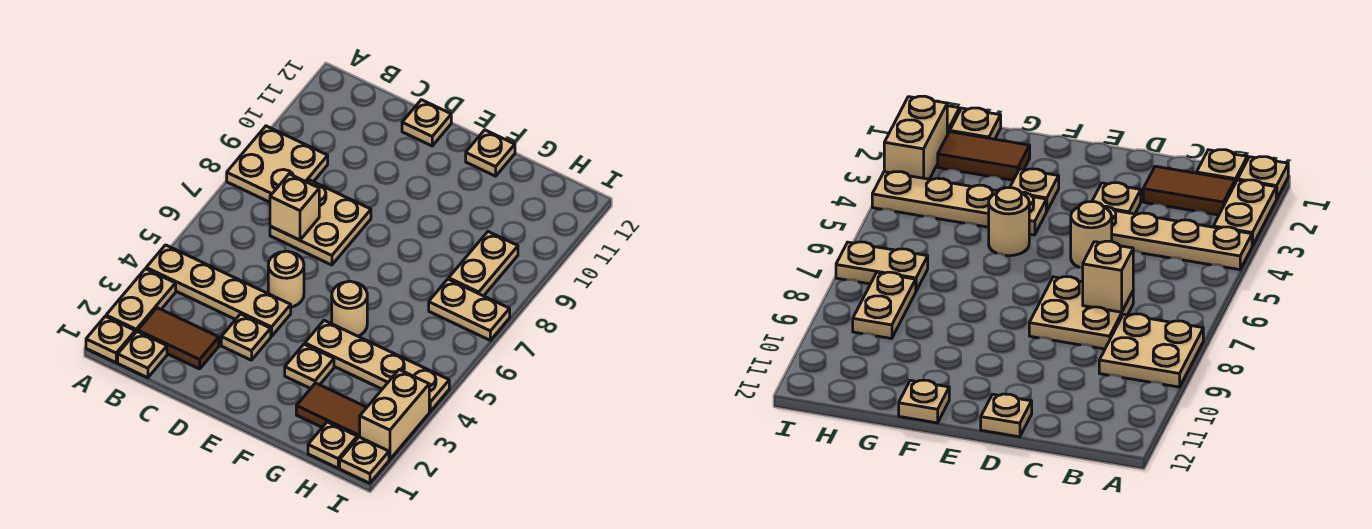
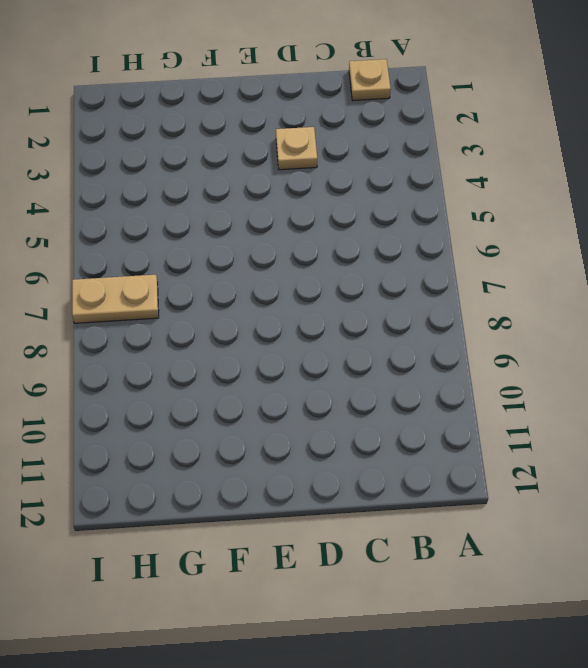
none -> tan 1x1 plate [86,316,135,363]
none -> tan 1x2 plate [106,269,176,333]
none -> tan 1x4 plate [146,245,291,336]

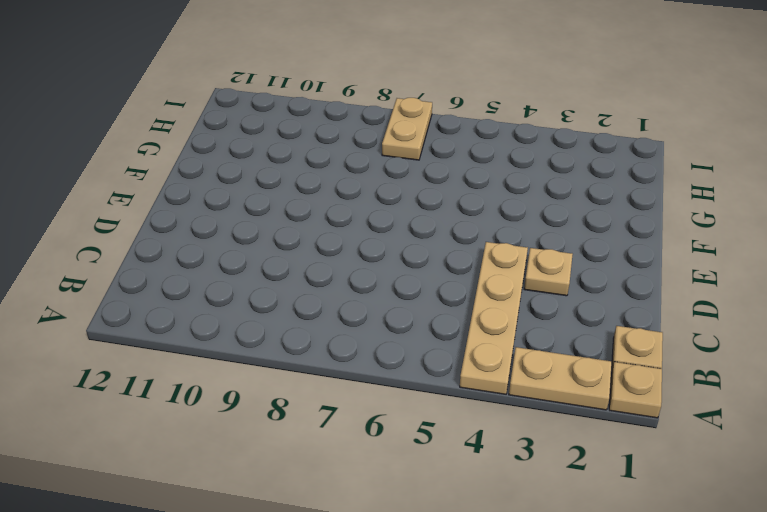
none -> tan 2x2 plate [227,126,328,202]
none -> brown 1x2 tile [138,308,219,369]
none -> tan 2x2 plate [270,180,371,265]

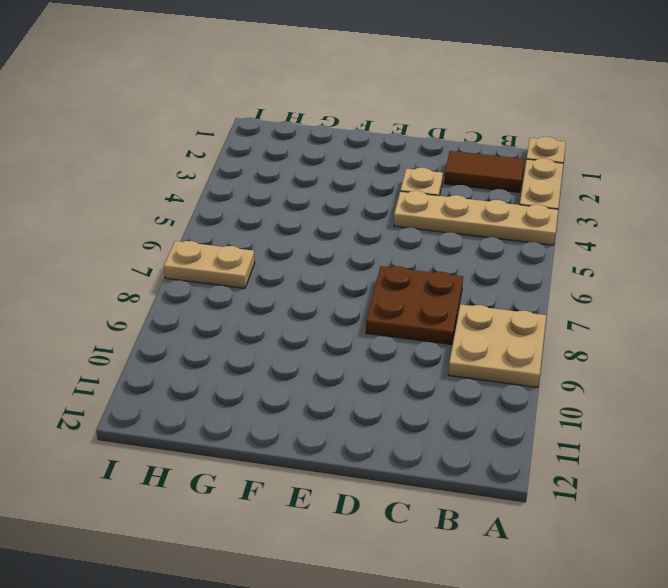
brown 2x2 plate [366,266,463,345] -> tan 2x2 plate [270,180,371,265]
none -> tan 1x1 plate [118,331,167,378]
none -> tan 1x1 round brick [268,251,304,307]
none -> tan 1x1 plate [402,100,451,146]

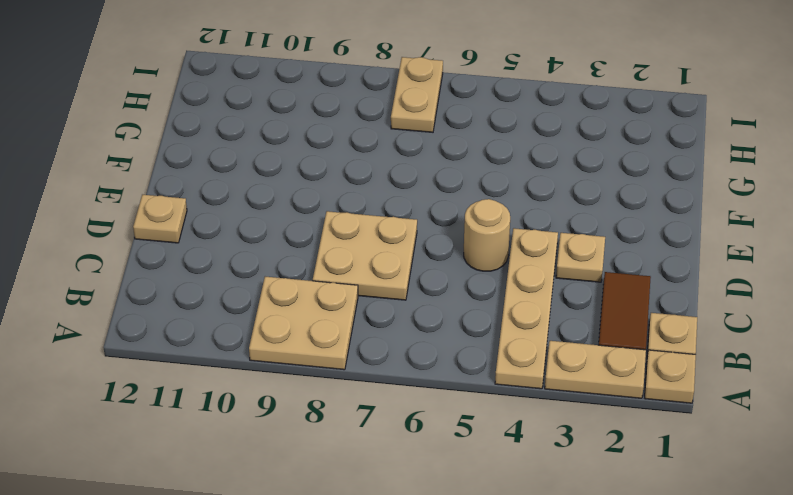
none -> tan 1x1 plate [285,344,334,389]
none -> tan 1x4 plate [305,320,449,412]
none -> tan 1x1 round brick [332,281,367,336]

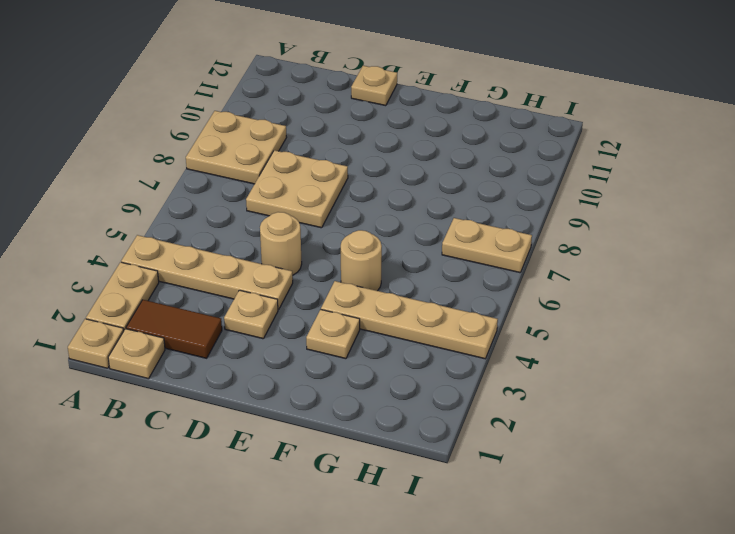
none -> tan 1x1 plate [466,130,515,176]
none -> brown 1x2 tile [296,383,367,438]
none -> tan 1x1 plate [308,422,357,468]

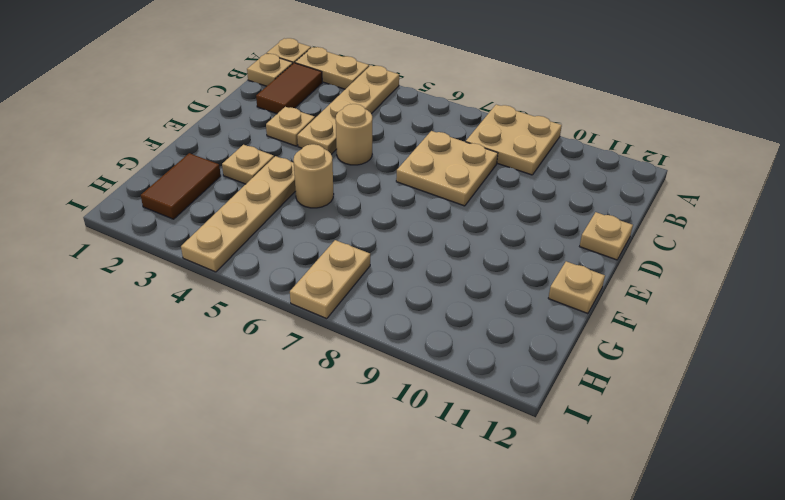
none -> tan 1x1 plate [308,422,357,468]
none -> tan 1x2 plate [449,232,518,296]
none -> tan 1x1 plate [340,437,389,483]

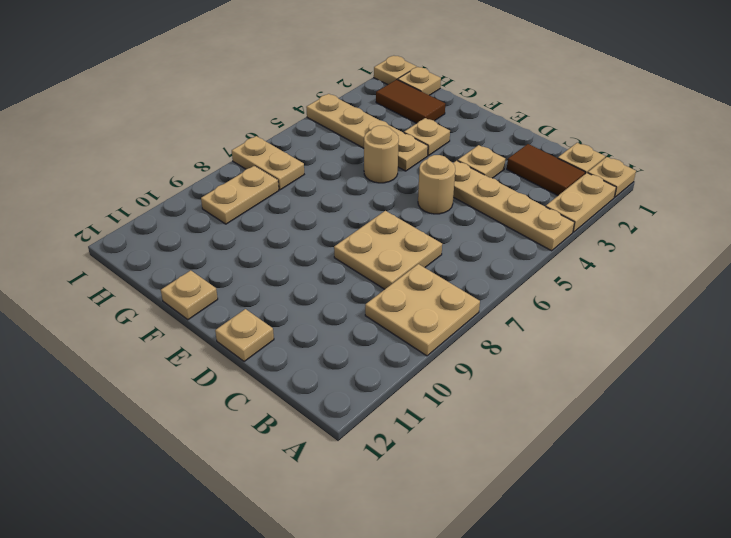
none -> tan 1x2 brick [360,370,429,459]
none -> tan 1x1 brick [270,174,319,240]

